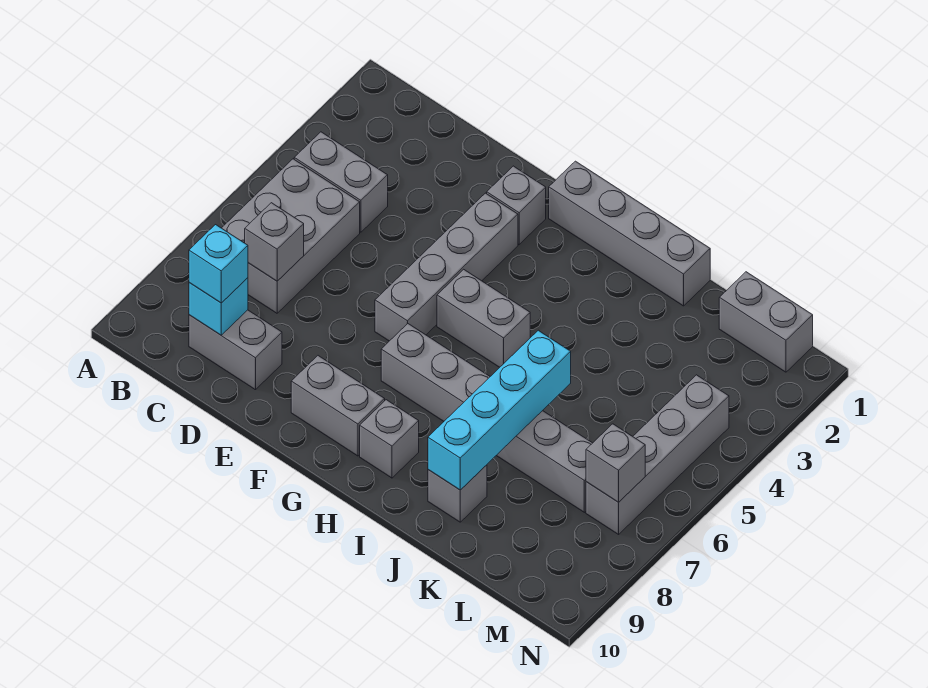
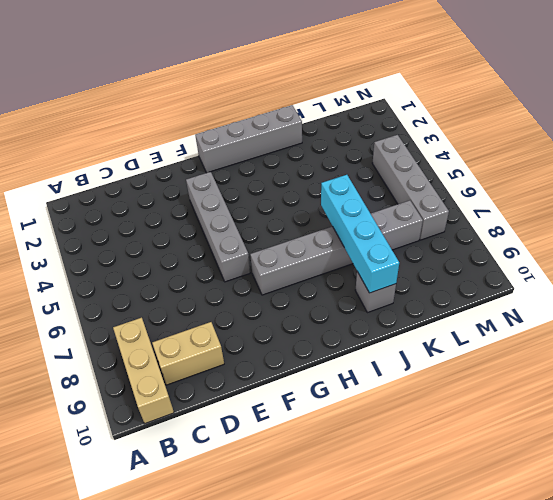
tan 1x3 brick [113,318,174,423] -> none
tan 1x2 brick [152,322,224,385] -> grey 1x2 brick [189,310,282,390]
none -> grey 1x2 brick [294,132,388,232]
none -> grey 2x3 brick [222,159,360,313]
none -> grey 1x1 brick [487,166,546,244]

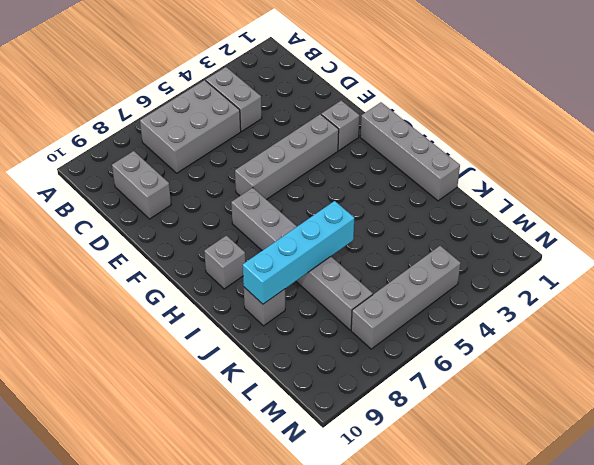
none -> grey 1x2 brick [291,356,385,456]
none -> grey 1x2 brick [437,269,530,367]
none -> grey 1x2 brick [719,272,813,372]

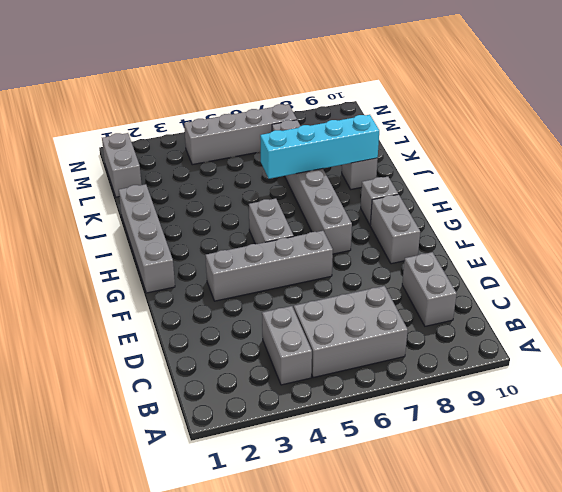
none -> grey 1x1 brick [487,166,546,244]
none -> grey 1x1 brick [245,203,304,281]
none -> cyan 1x1 brick [189,278,248,335]

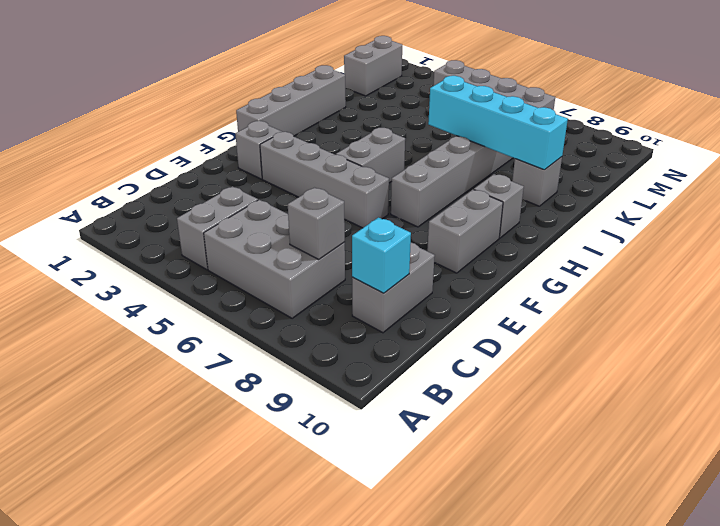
none -> grey 1x1 brick [586,424,645,502]
none -> cyan 1x1 brick [189,225,248,303]

